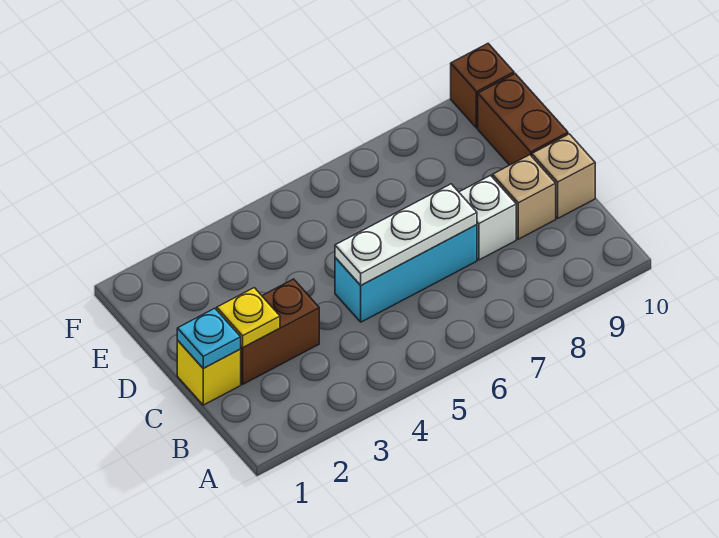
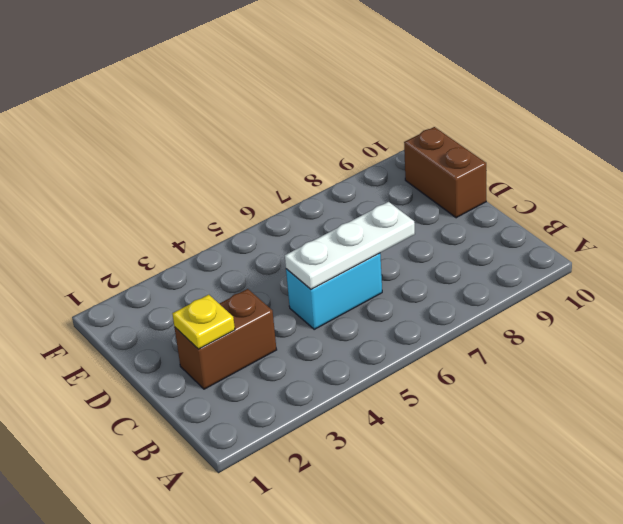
cyan 1x2 brick [286,253,382,329] -> cyan 1x3 brick [335,225,477,322]
none -> yellow 1x1 brick [177,340,241,405]
none -> white 1x1 brick [459,175,516,260]

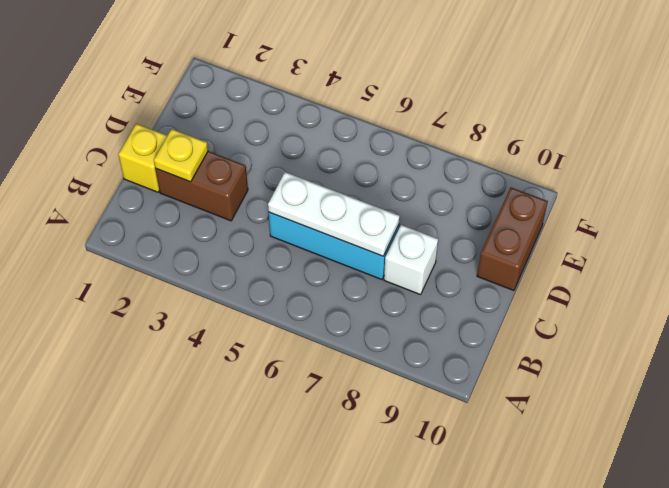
none -> tan 1x1 brick [493,155,556,239]
none -> tan 1x1 brick [532,134,595,218]

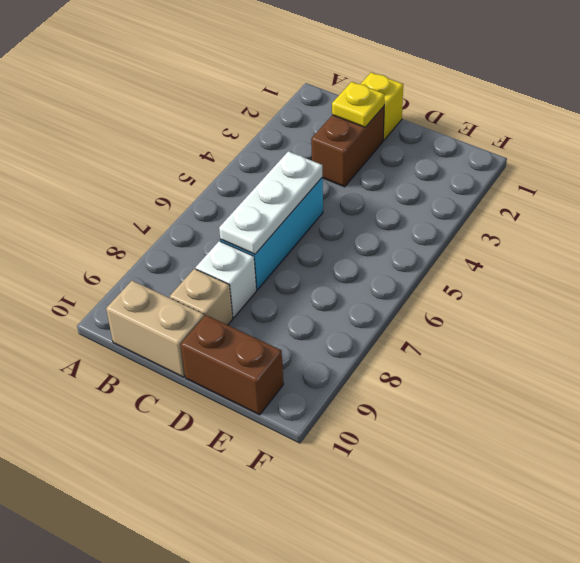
tan 1x2 brick [106,281,204,377] -> tan 1x1 brick [532,134,595,218]
none -> brown 1x1 brick [451,44,514,128]
none -> cyan 1x1 plate [177,308,241,368]

